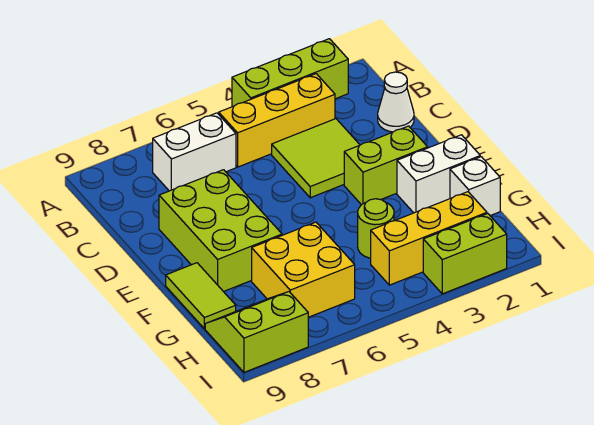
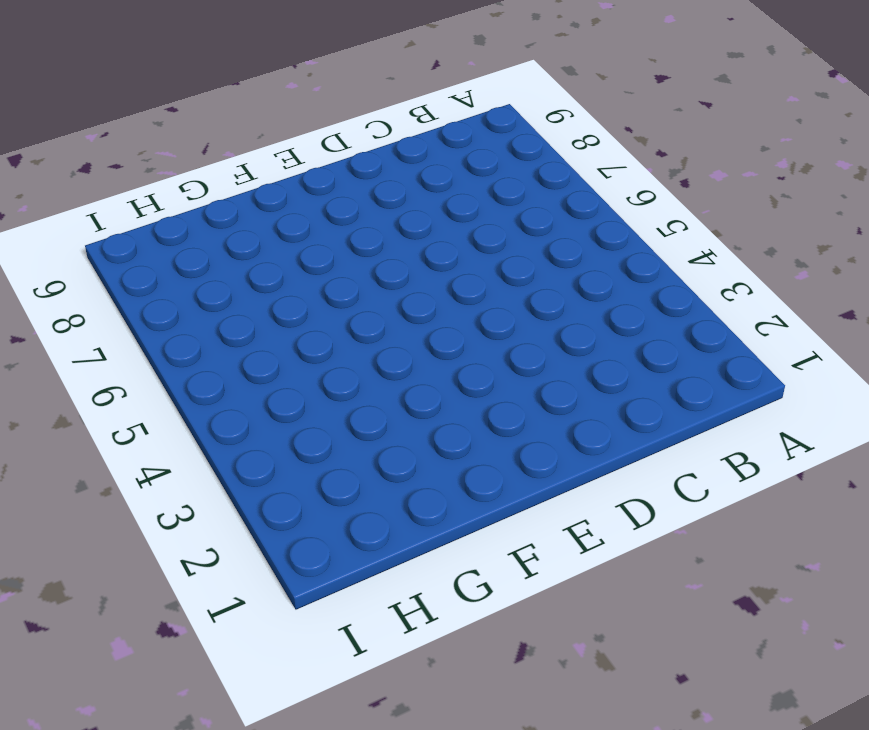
none -> lime 1x3 brick [232,39,348,107]
none -> yellow 1x3 brick [219,74,335,167]
none -> white 1x2 brick [152,113,236,191]

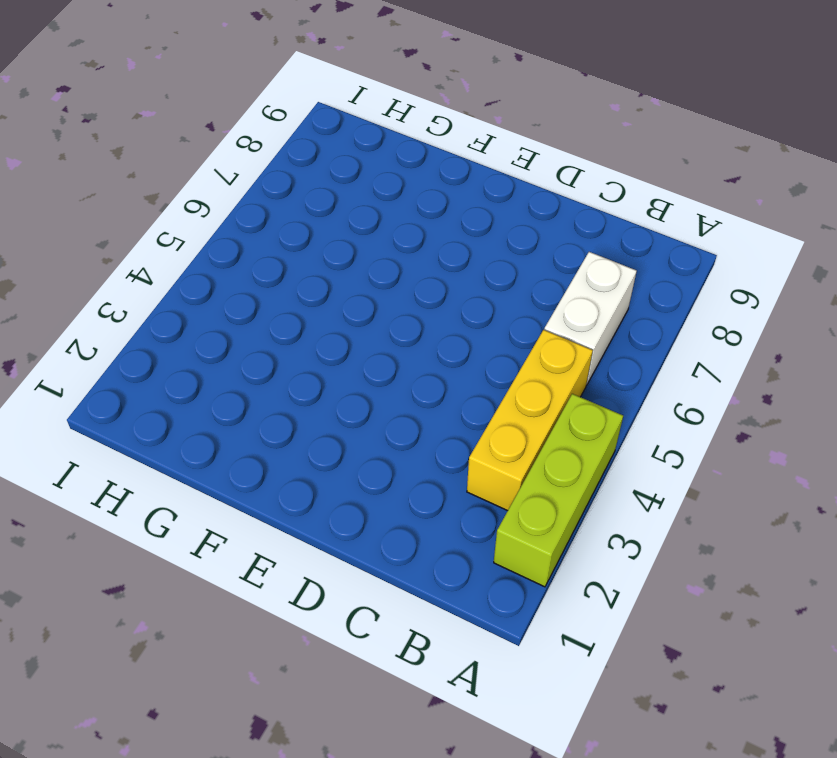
none -> white 1x1 cone [378,72,414,132]
none -> lime 2x2 tile [272,119,360,198]
none -> lime 2x3 brick [159,170,282,292]

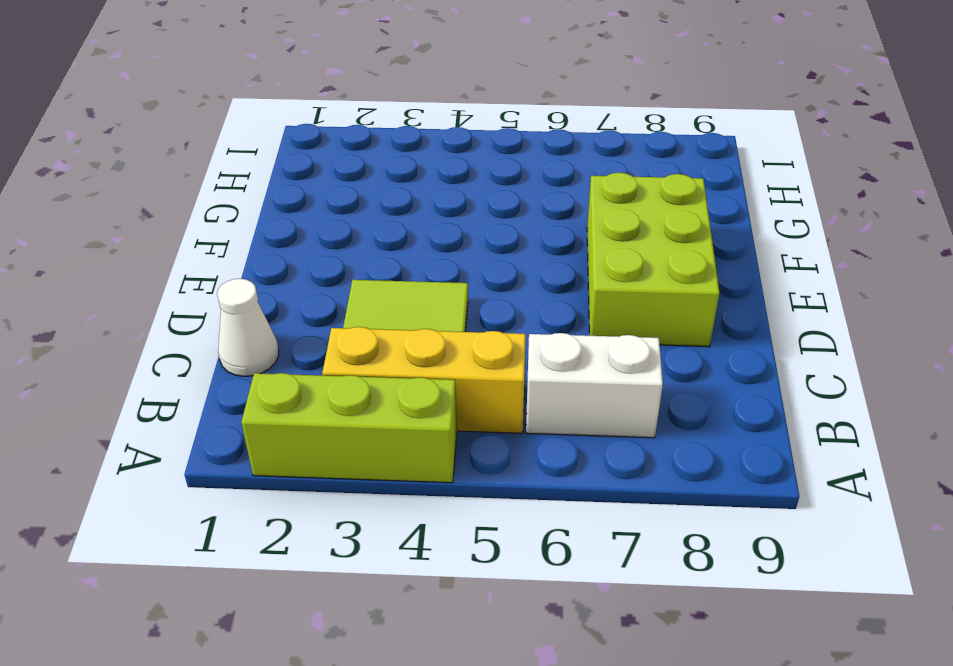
none -> lime 1x2 brick [344,126,428,205]
none -> white 1x2 brick [397,135,480,213]
none -> lime 1x2 tile [166,263,236,329]

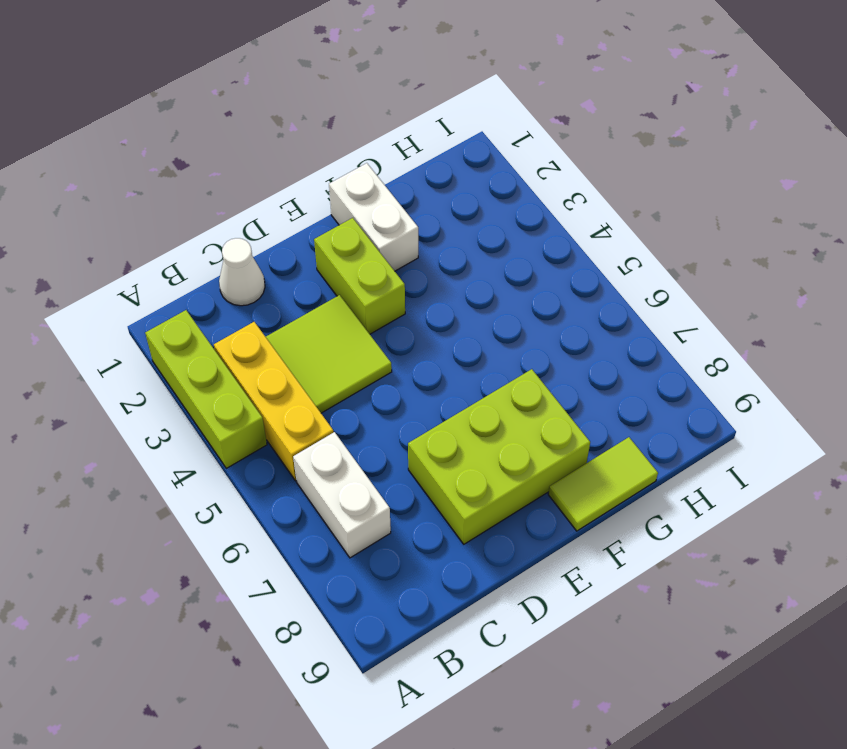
none -> white 1x1 brick [450,157,500,216]
none -> lime 1x1 round brick [358,199,394,258]
none -> yellow 2x2 brick [252,222,355,317]

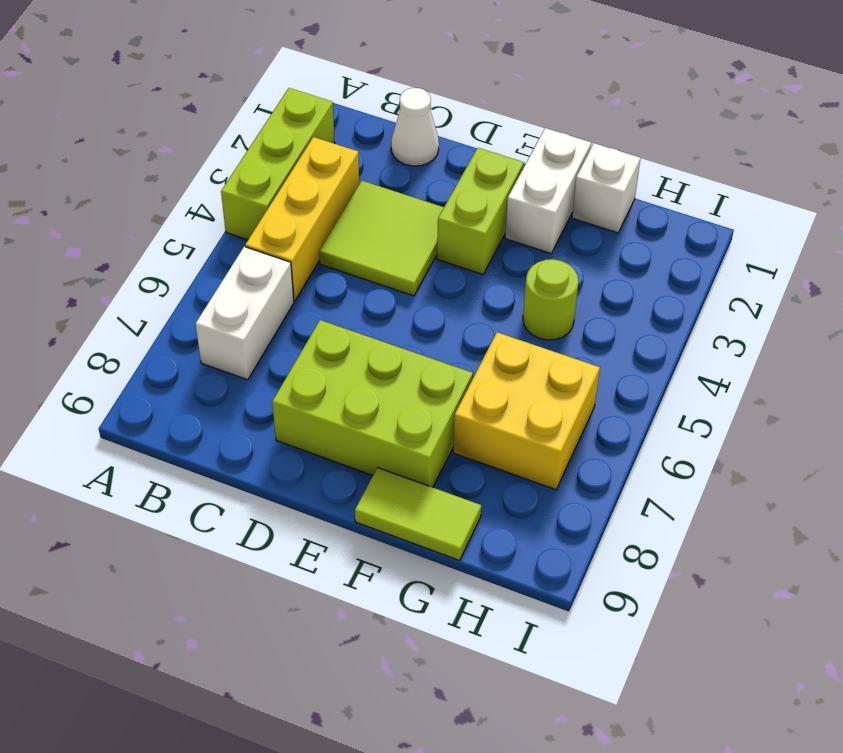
none -> yellow 1x3 brick [371,192,487,285]
none -> lime 2x2 slope [205,292,308,372]
none -> lime 1x2 brick [423,214,507,294]

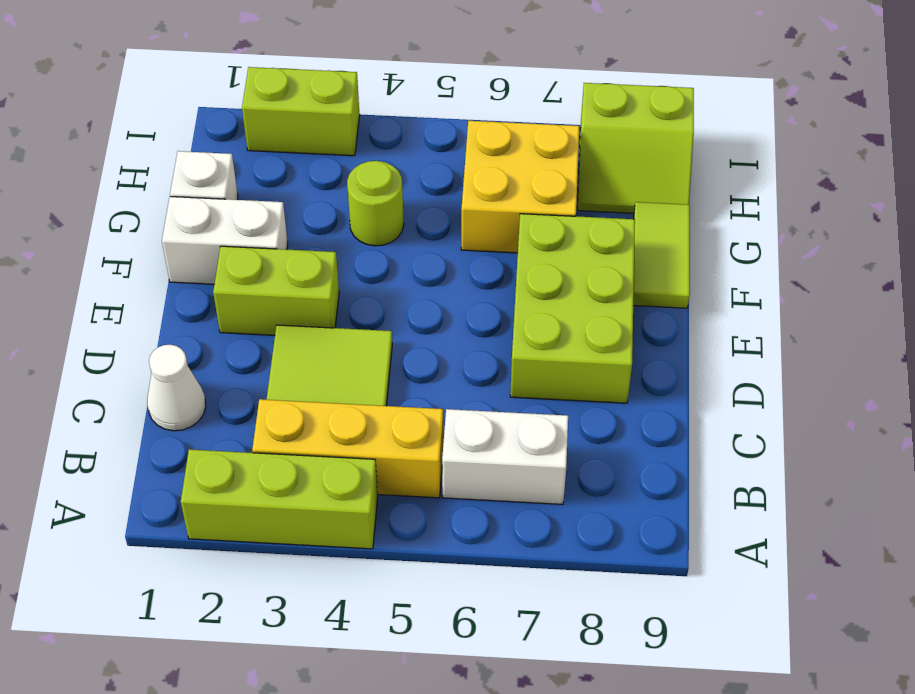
none -> yellow 1x3 brick [371,192,487,285]

